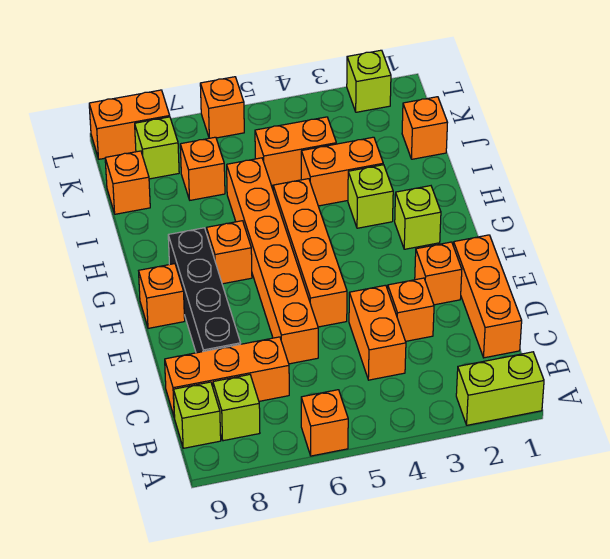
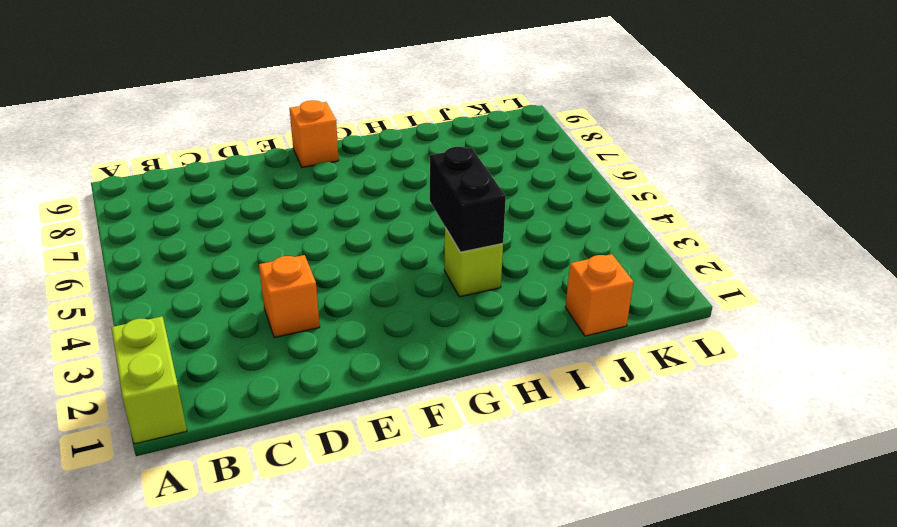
black 1x2 brick [430,147,506,252] -> none
none -> orange 1x1 brick [301,390,348,456]
none -> lime 1x1 brick [213,375,260,441]
none -> lime 1x1 brick [174,382,221,448]

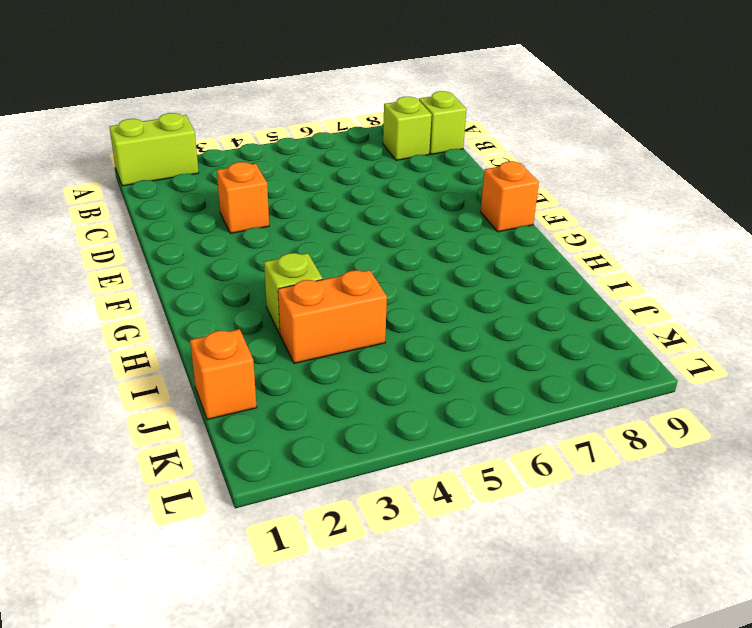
none -> orange 1x1 brick [301,390,348,456]
none -> orange 1x3 brick [453,235,522,358]
none -> orange 1x2 brick [349,285,406,380]

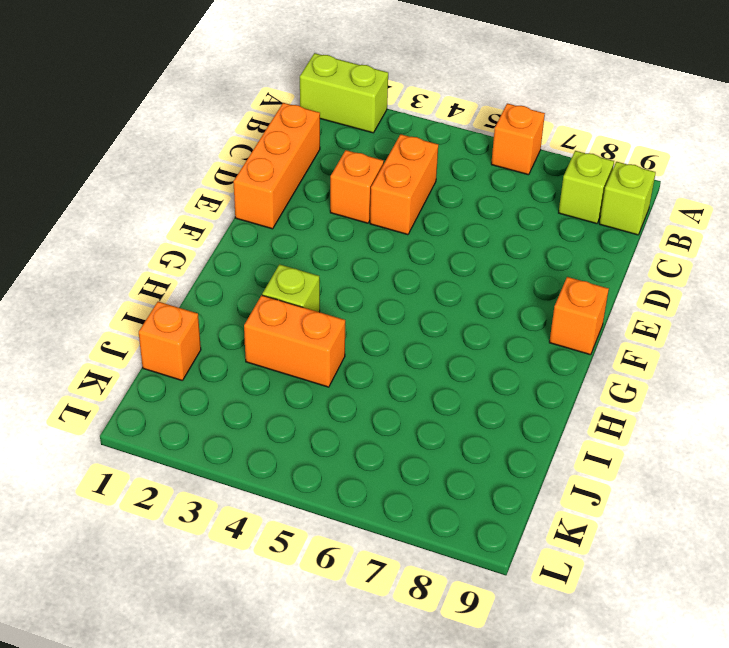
none -> orange 1x3 brick [165,337,289,418]
none -> orange 1x6 brick [227,158,318,364]
none -> black 1x4 brick [168,228,241,353]

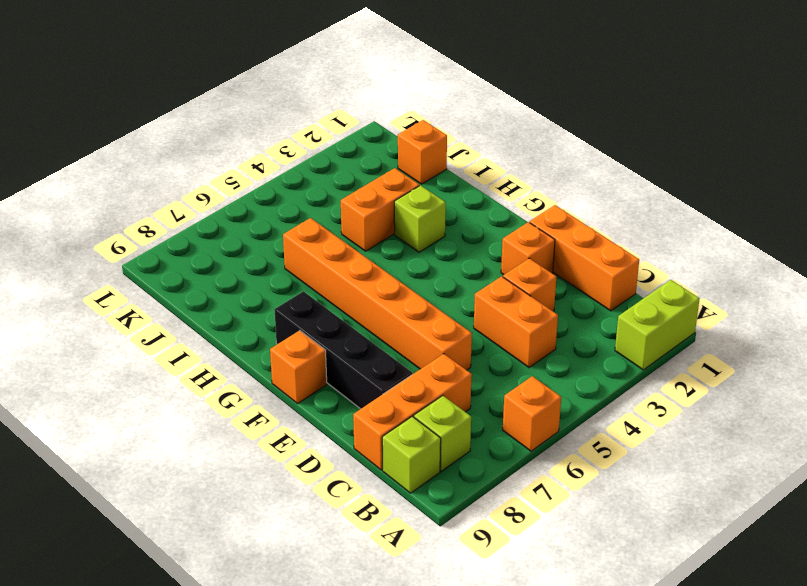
none -> orange 1x4 brick [273,179,347,327]
none -> lime 1x1 brick [395,186,441,249]
none -> orange 1x1 brick [207,221,252,284]

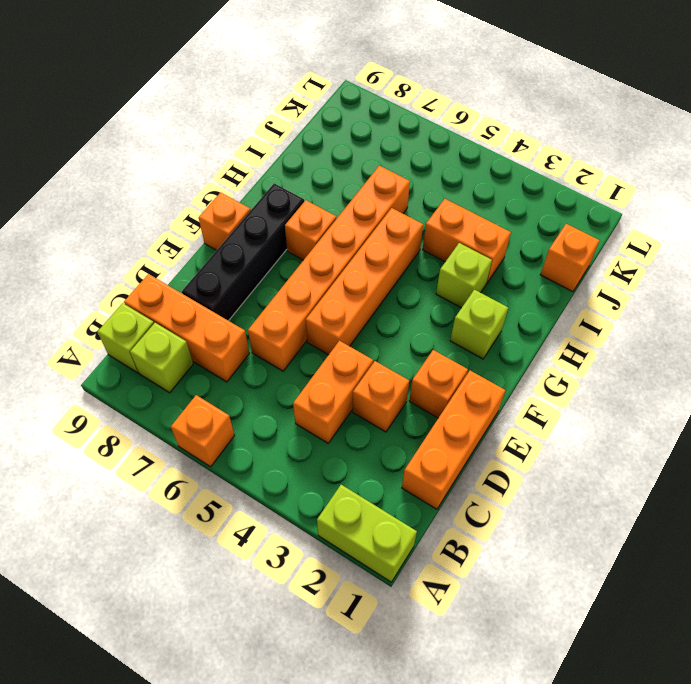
none -> orange 1x2 brick [255,117,336,185]
none -> orange 1x1 brick [180,137,225,200]
none -> orange 1x1 brick [105,151,150,214]

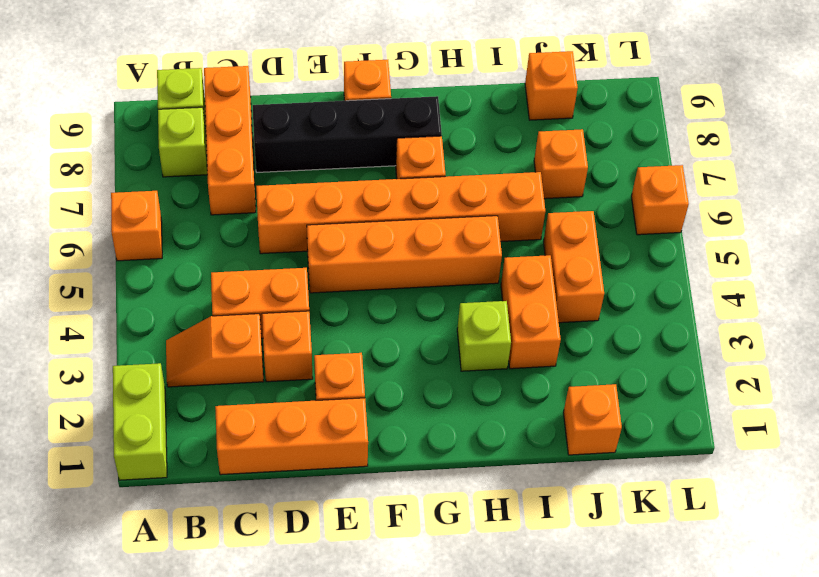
orange 1x2 slope [166,314,264,387] -> none
none -> lime 1x1 brick [395,186,441,249]
none -> lime 1x1 brick [135,117,179,179]
none -> lime 1x1 brick [347,50,391,112]

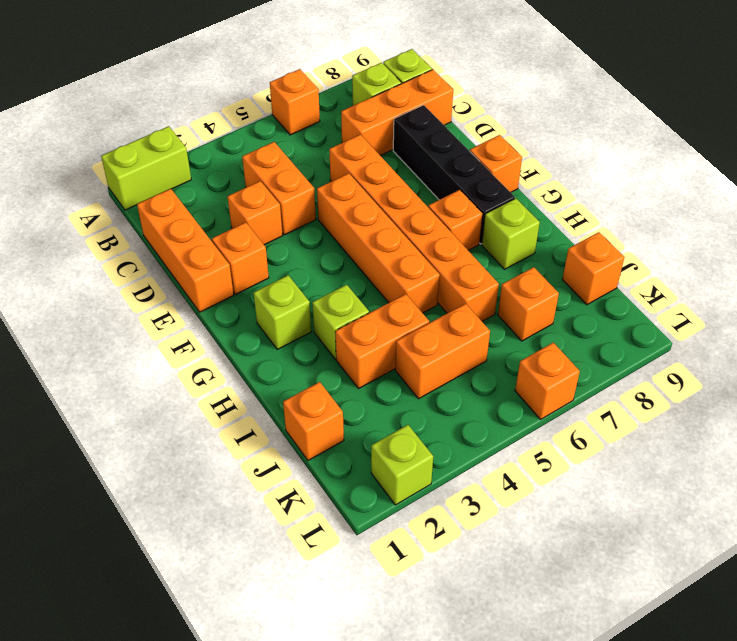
lime 1x1 brick [482,198,540,269] -> lime 1x1 brick moved to [135,117,179,179]
none -> orange 1x2 brick [89,90,170,159]

